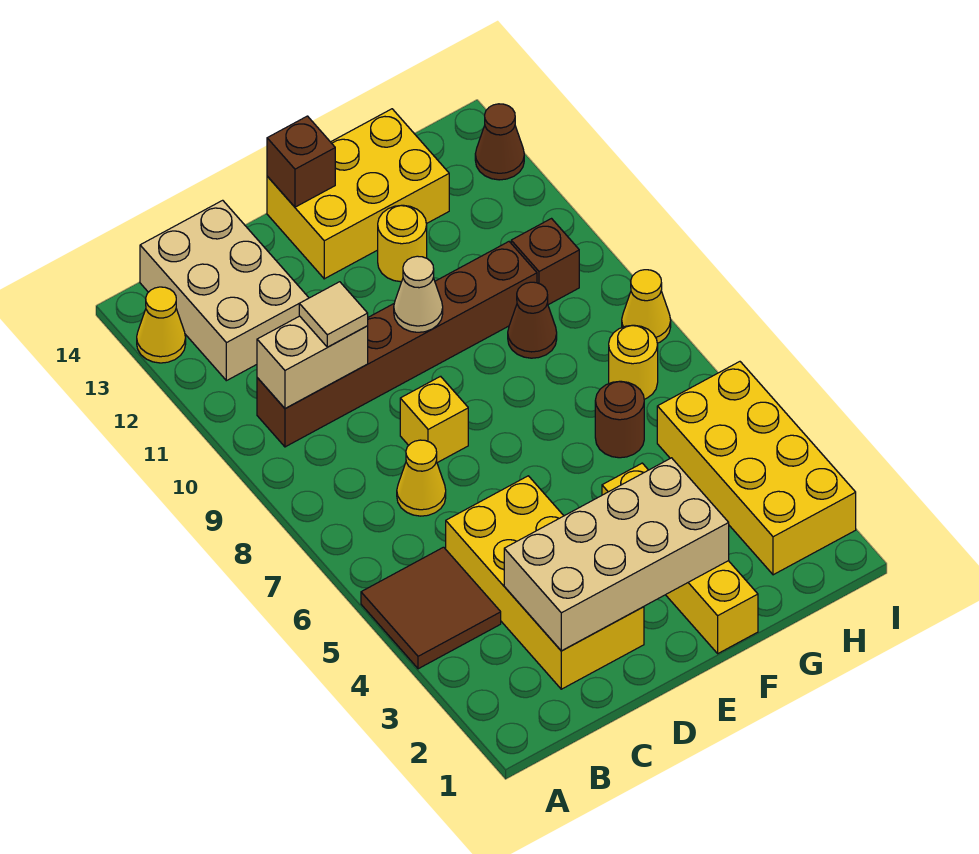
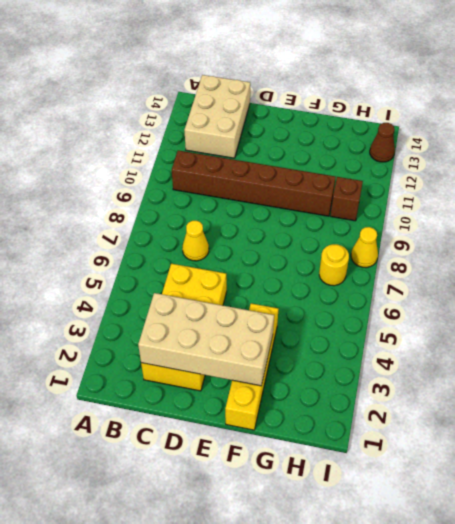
none -> brown 2x2 tile [361,547,501,669]
none -> yellow 1x1 cone [137,287,186,363]
none -> yellow 1x1 brick [400,376,468,463]

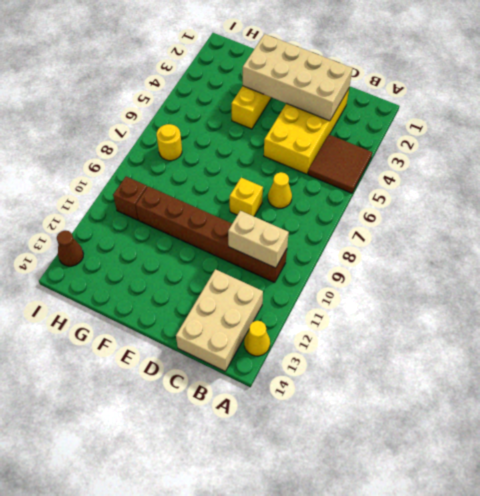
none -> yellow 2x3 brick [267,109,449,279]
none -> yellow 1x1 round brick [378,205,427,282]
none -> brown 1x1 round brick [595,381,644,458]

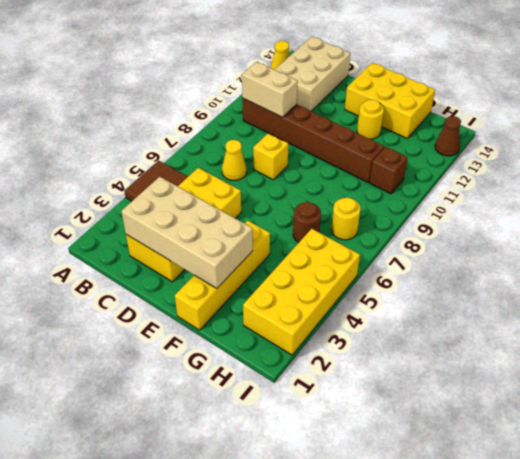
none -> brown 1x1 cone [508,282,557,358]
none -> yellow 1x1 cone [622,270,671,343]
none -> tan 1x1 cone [394,256,443,332]

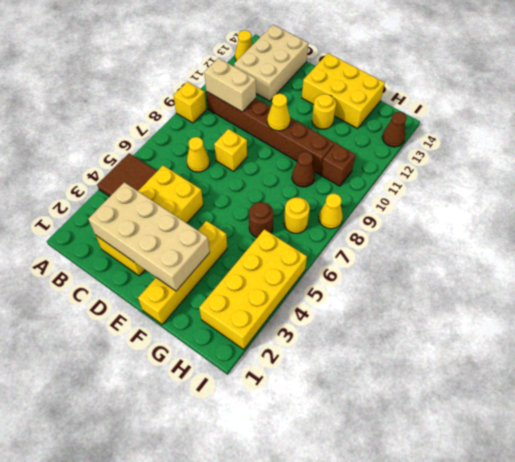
yellow 1x1 brick [173,82,206,123] -> none
yellow 1x1 cone [267,94,290,131] -> tan 1x1 cone [394,256,443,332]
none -> brown 1x1 brick [267,116,335,207]
none -> tan 1x1 tile [299,282,368,347]

